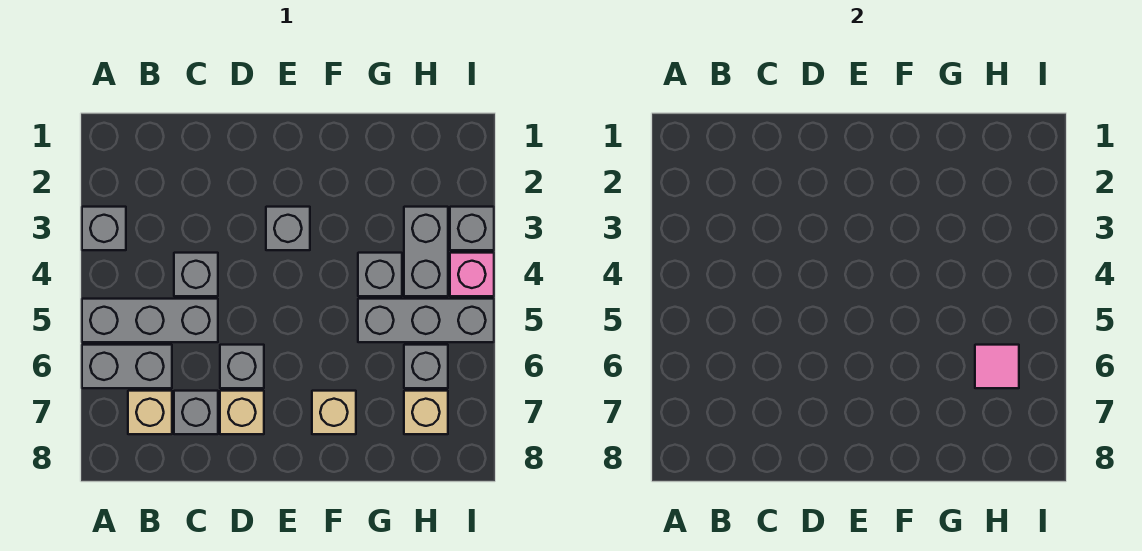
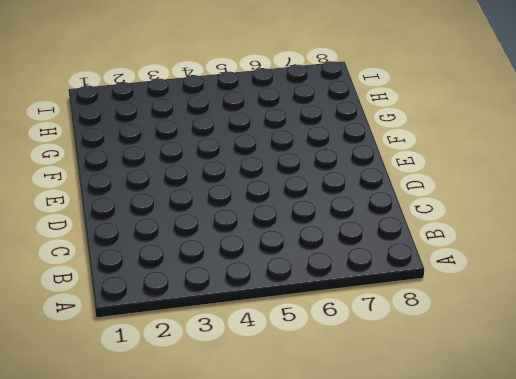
none -> grey 1x1 brick [82,207,126,250]
none -> grey 1x3 brick [82,299,218,342]
none -> grey 1x2 brick [82,345,172,388]

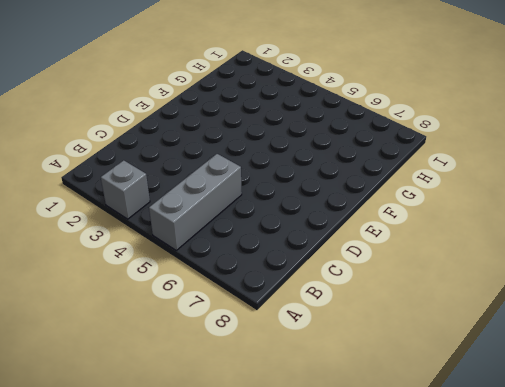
none -> grey 1x2 brick [82,345,172,388]
none -> tan 1x1 brick [128,391,172,434]
none -> grey 1x1 brick [174,253,218,296]

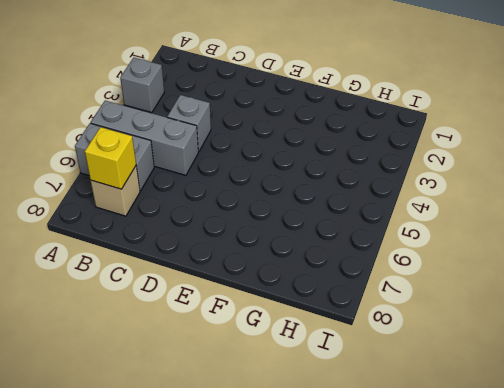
yellow 1x1 brick [85,127,136,189] -> none
none -> grey 1x1 brick [174,391,218,434]
none -> grey 1x1 brick [220,345,264,388]
none -> tan 1x1 brick [220,391,264,434]

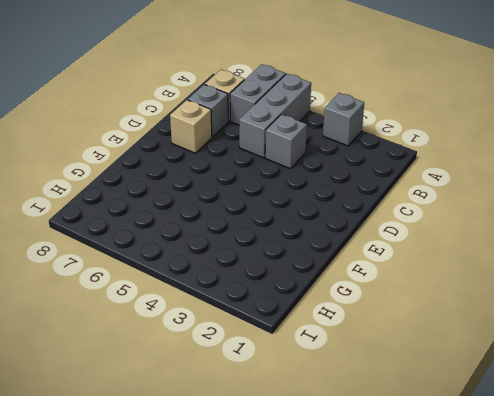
none -> grey 1x1 brick [220,345,264,388]
none -> grey 1x1 brick [266,207,310,250]
none -> tan 1x1 brick [312,391,356,434]

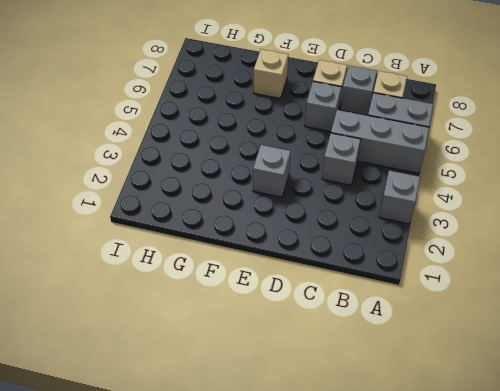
none -> grey 1x1 brick [358,253,402,296]
none -> grey 1x3 brick [358,299,494,342]
none -> grey 1x2 brick [404,207,448,296]

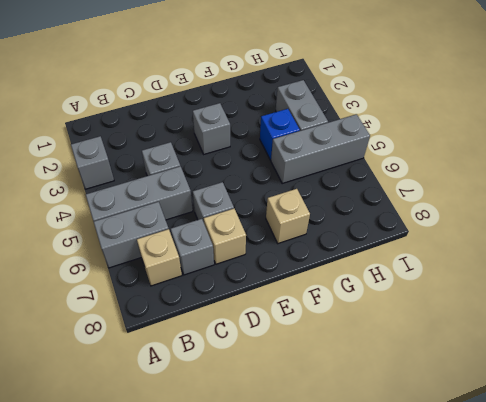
blue 1x1 brick [260,109,300,160] -> grey 1x1 brick [358,253,402,296]
none -> grey 1x1 brick [404,345,448,388]
none -> tan 1x1 brick [404,391,448,434]
none -> grey 1x1 brick [450,207,494,250]

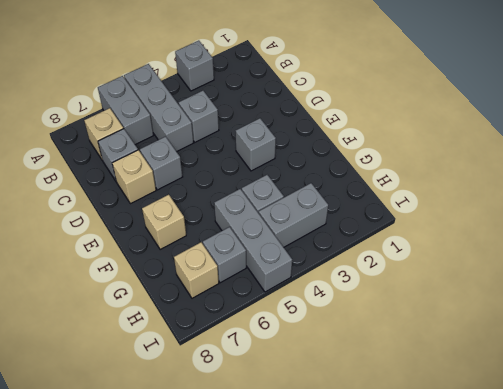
none -> grey 1x1 brick [450,207,494,250]
none -> pink 1x1 brick [450,253,494,296]
none -> pink 1x1 tile [975,345,1019,388]

